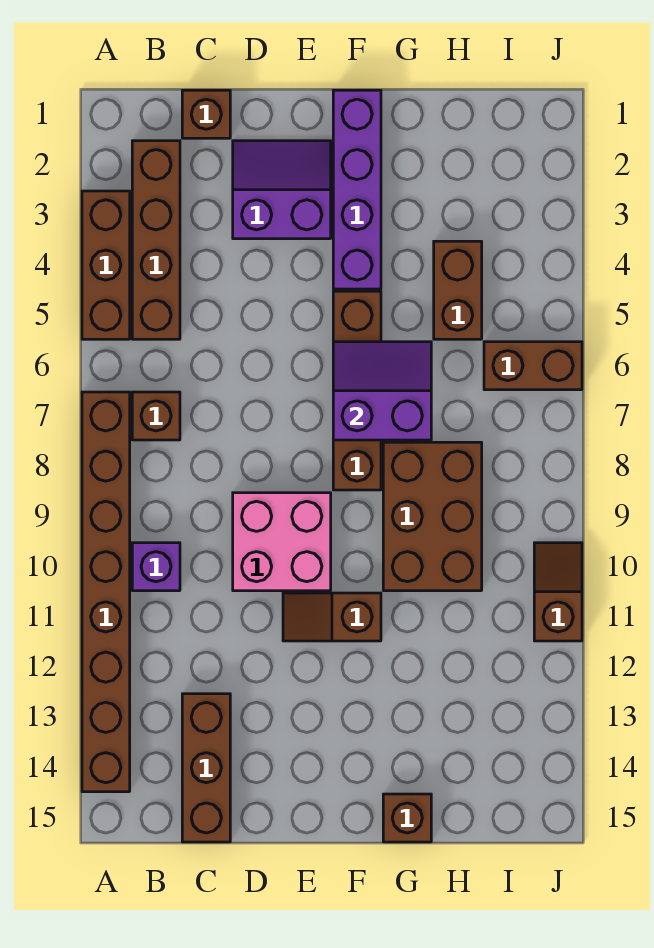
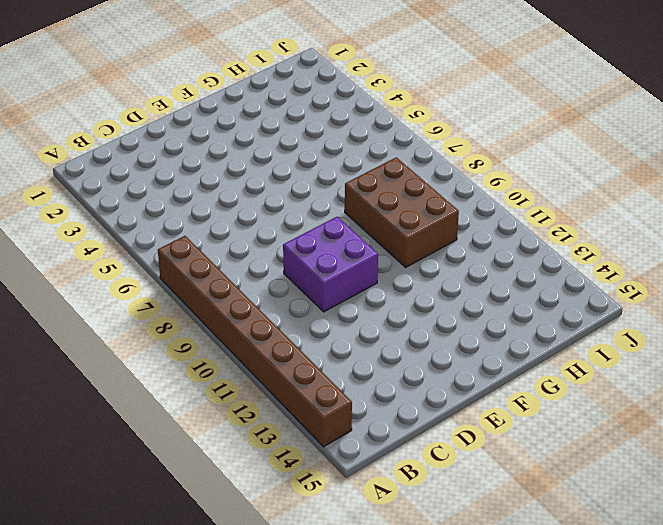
purple 2x2 brick [283,217,378,312] -> pink 2x2 brick [233,493,331,591]
none -> brown 1x3 brick [82,191,130,339]
none -> brown 1x4 brick [132,141,180,339]
none -> brown 1x1 brick [132,392,180,440]

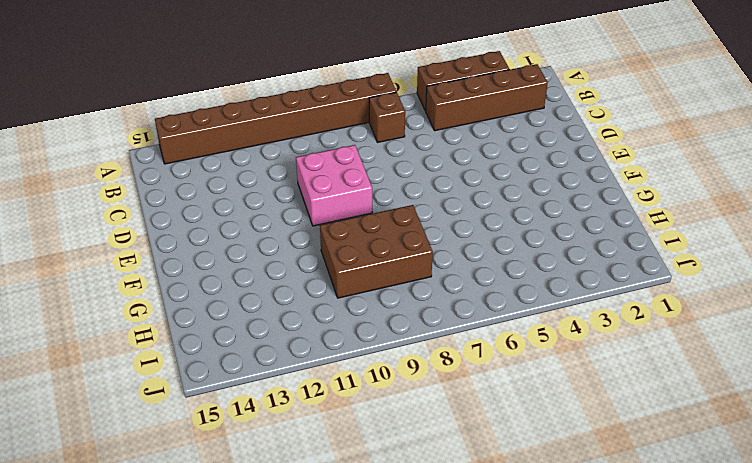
none -> purple 1x1 brick [132,543,180,591]
none -> brown 1x1 brick [182,90,230,138]
none -> brown 1x3 brick [182,694,230,842]

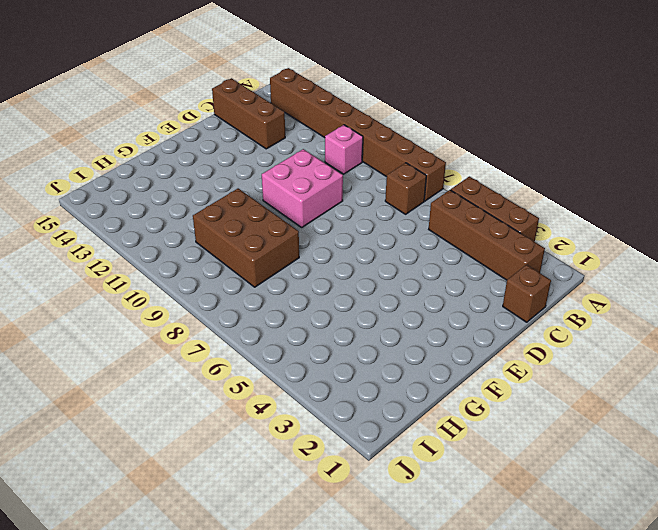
pink 1x1 brick [325,125,363,174] -> purple 1x1 brick [132,543,180,591]
none -> purple 2x2 slope [233,141,331,239]
none -> brown 1x2 slope [283,593,381,641]
none -> purple 1x4 brick [333,90,381,289]

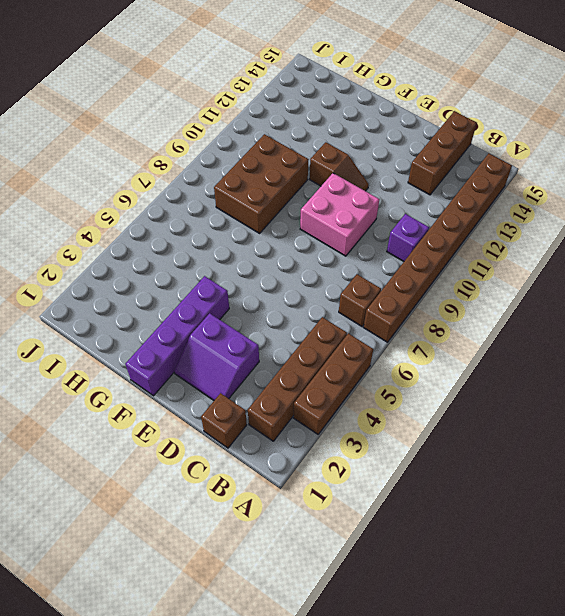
none -> brown 1x4 brick [333,291,381,490]
none -> brown 1x1 brick [383,794,431,842]
none -> brown 1x2 brick [434,241,482,339]

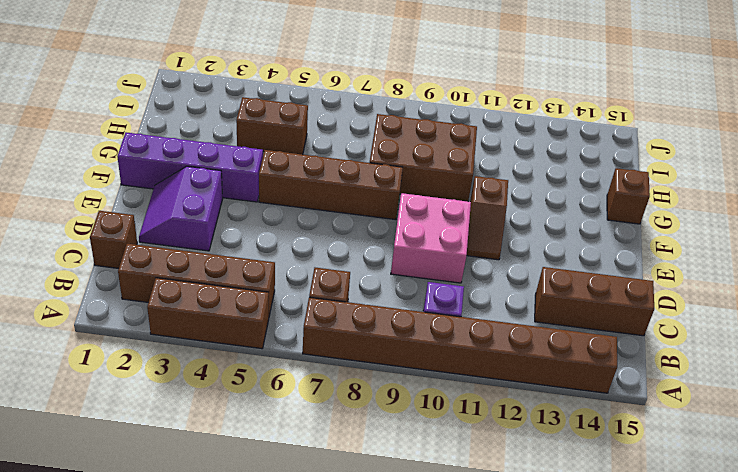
none -> brown 1x2 brick [484,342,582,390]
none -> brown 1x2 slope [534,543,582,641]
none -> purple 2x2 slope [333,342,431,440]

